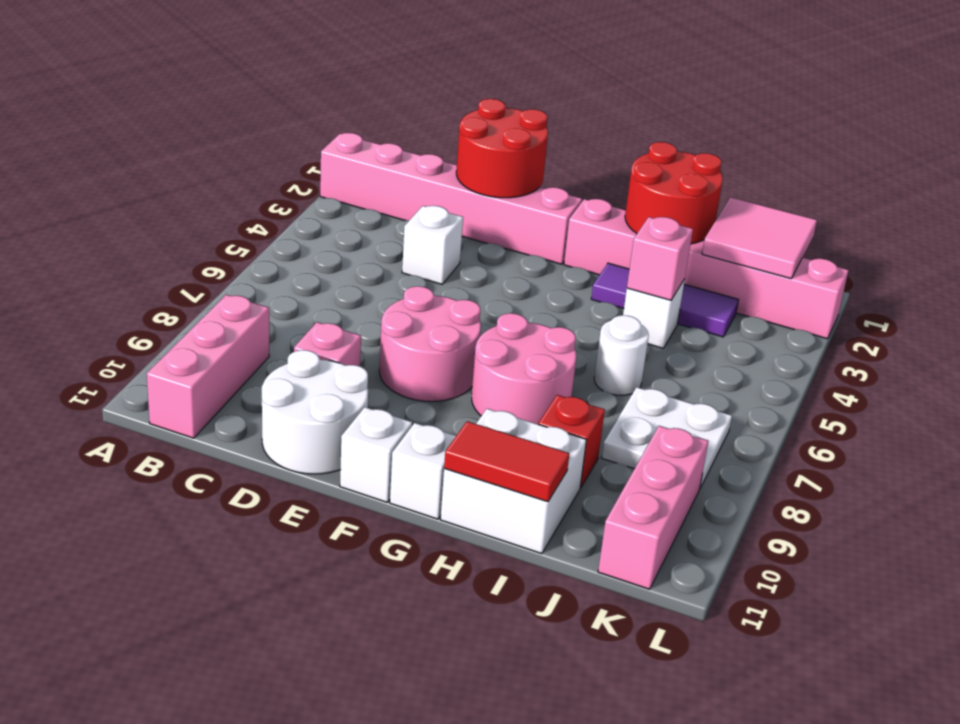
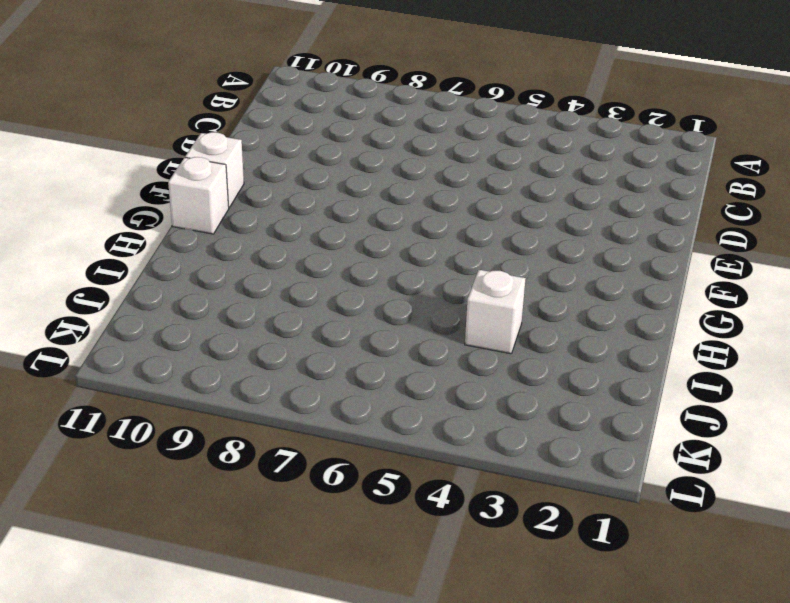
none -> pink 1x6 brick [320,133,582,264]
none -> pink 1x3 brick [147,295,269,438]
none -> white 1x1 brick [402,206,463,284]

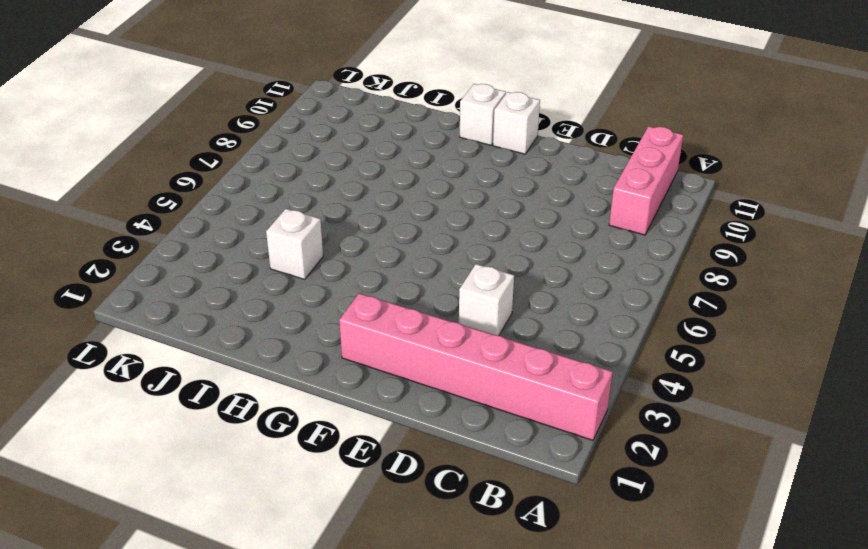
none -> pink 1x1 brick [294,322,361,366]
none -> white 2x2 round brick [262,350,368,474]
none -> pink 2x2 round brick [379,286,481,402]

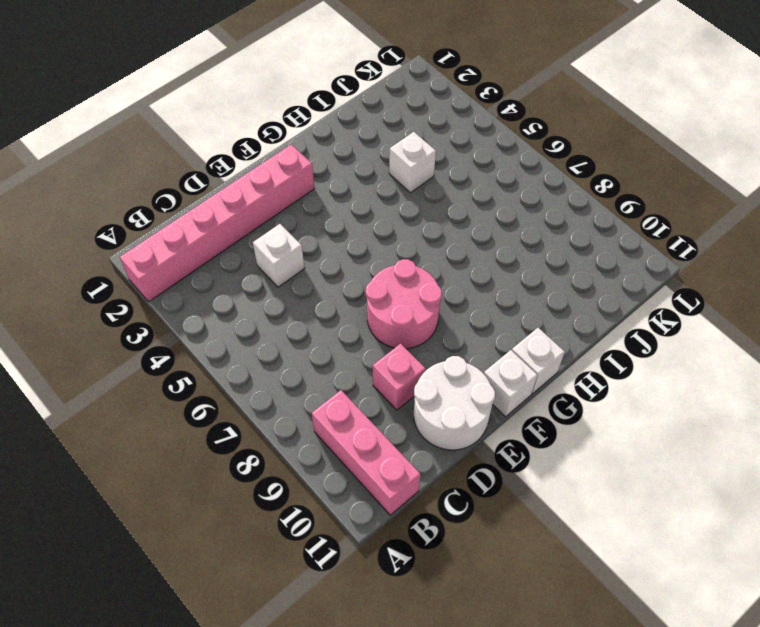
none -> pink 1x6 brick [564,199,848,339]
none -> pink 2x2 round brick [472,313,577,424]
none -> purple 1x3 tile [591,263,738,337]

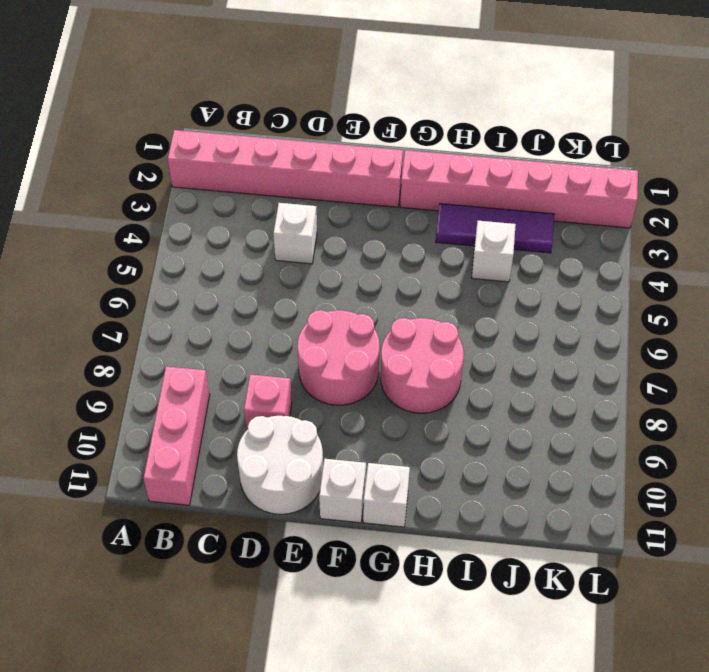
none -> white 2x2 brick [441,409,586,554]
none -> white 1x1 round brick [594,315,649,395]
none -> red 1x1 brick [538,395,605,488]

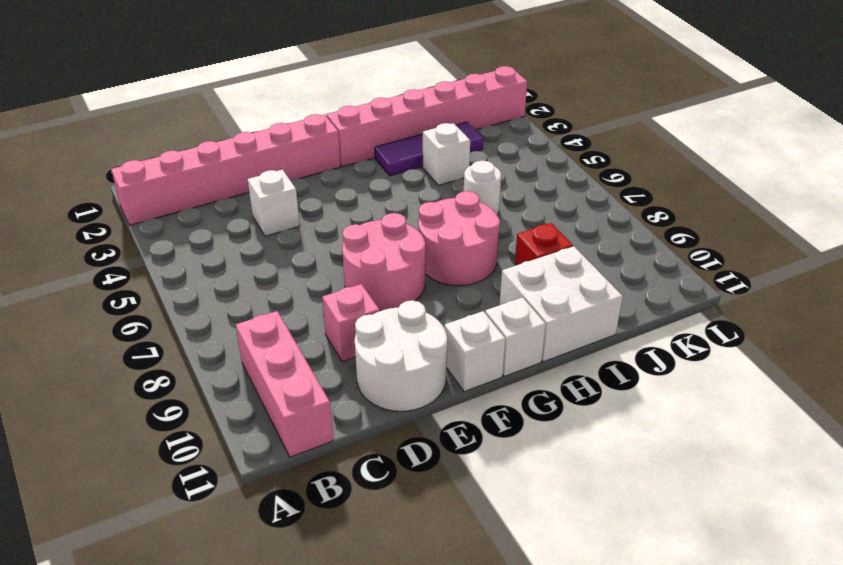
none -> white 2x2 plate [601,387,732,488]
none -> pink 1x3 brick [598,426,708,589]
none -> red 2x2 round brick [456,99,548,198]

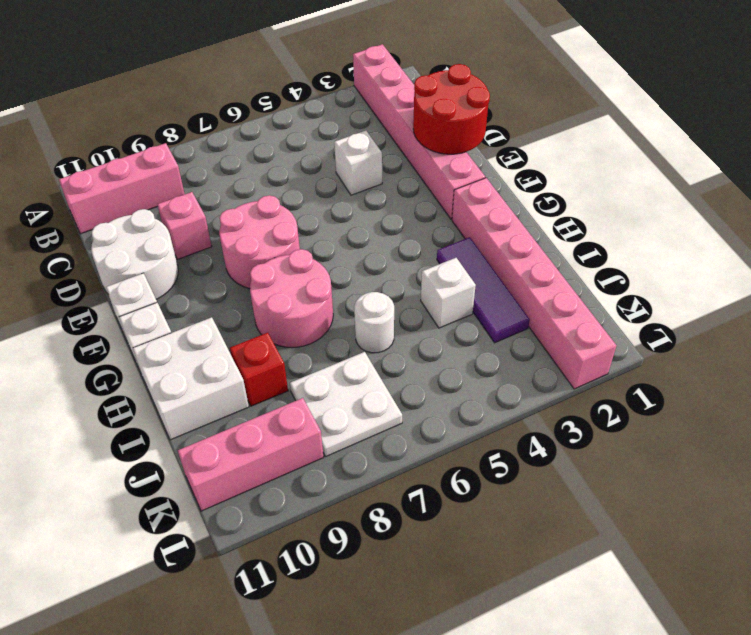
none -> red 2x2 round brick [625,142,723,244]
none -> red 1x2 tile [444,421,569,502]
none -> pink 1x1 brick [627,217,693,300]

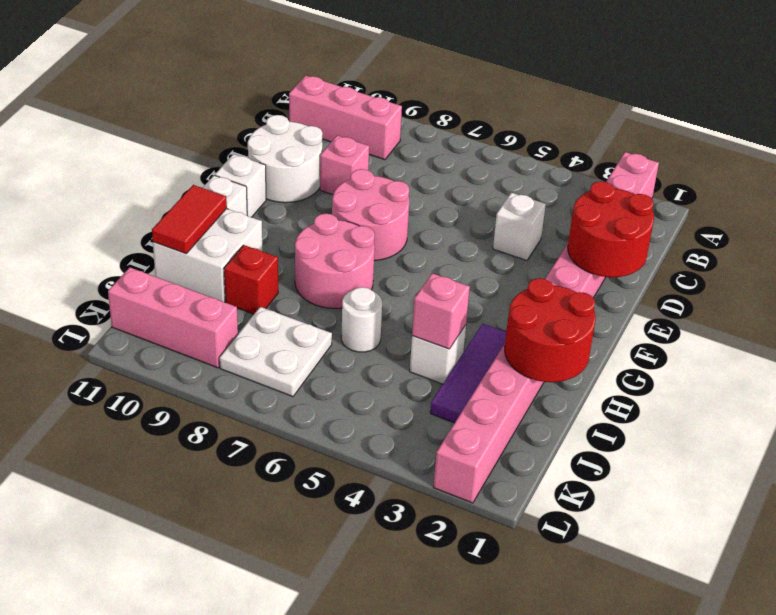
none -> pink 2x2 tile [702,197,817,278]

